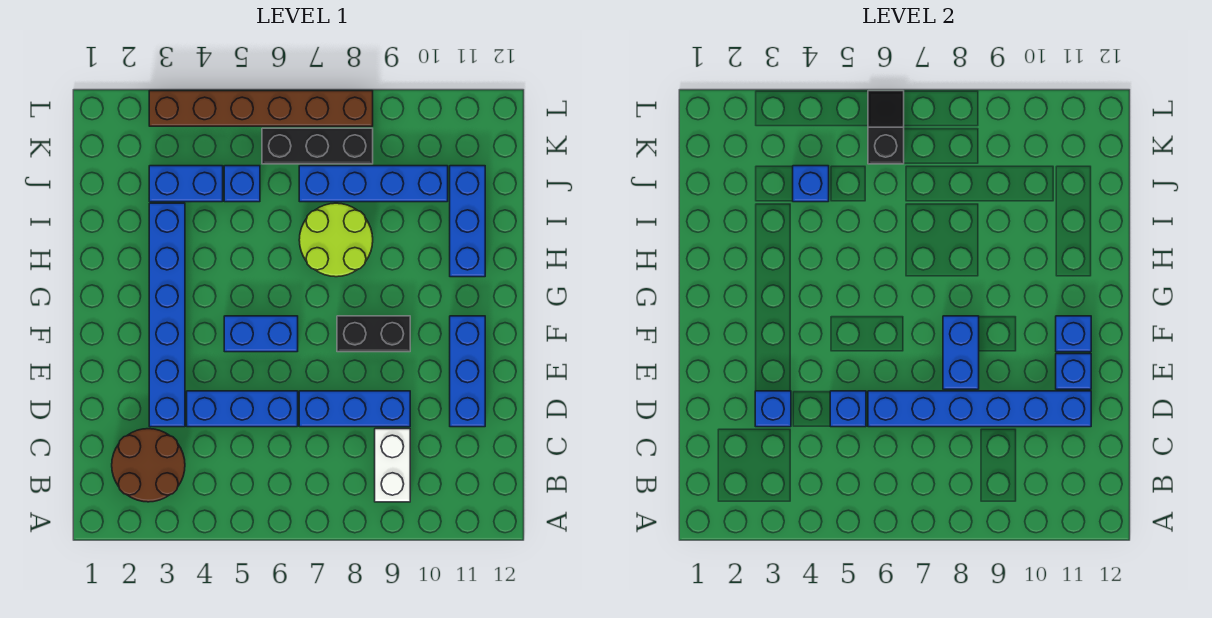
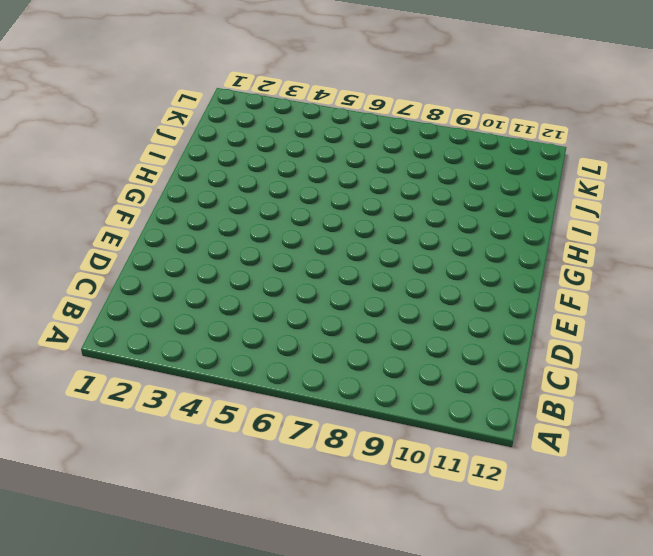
none -> brown 2x2 round brick [112,429,185,502]
none -> white 1x2 brick [375,429,410,502]
none -> blue 1x6 brick [149,203,185,427]

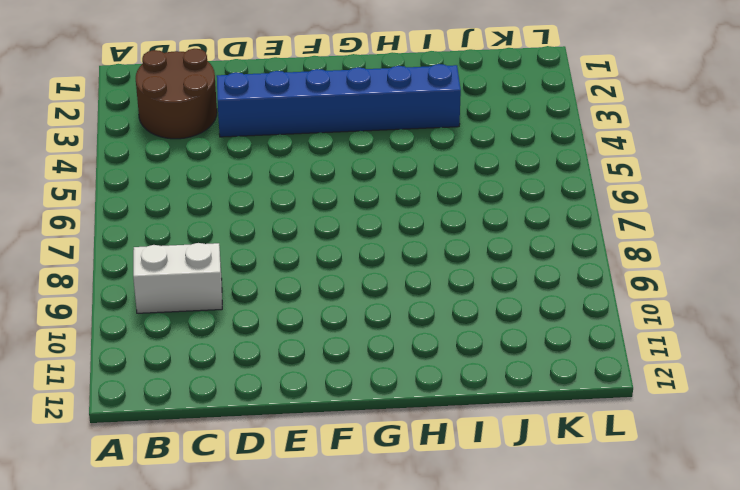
none -> blue 1x3 brick [187,391,298,427]
none -> blue 1x3 brick [299,391,410,427]
none -> blue 1x3 brick [450,316,485,427]

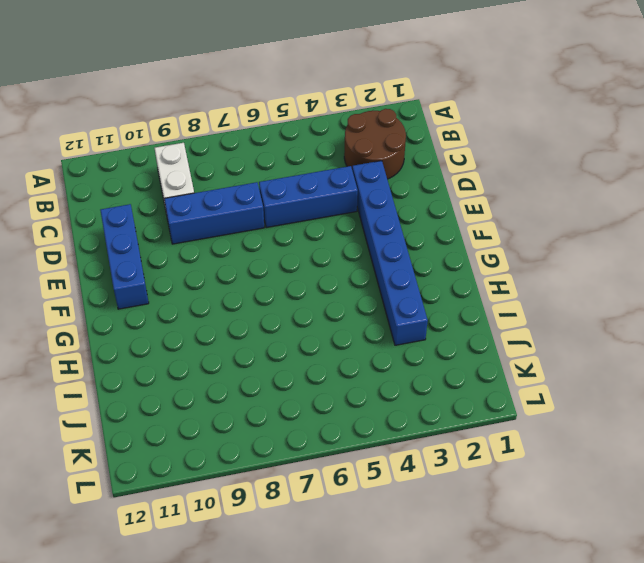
none -> blue 1x2 brick [224,316,298,352]
none -> black 1x2 brick [337,316,410,352]
none -> lime 2x2 round brick [299,203,373,277]

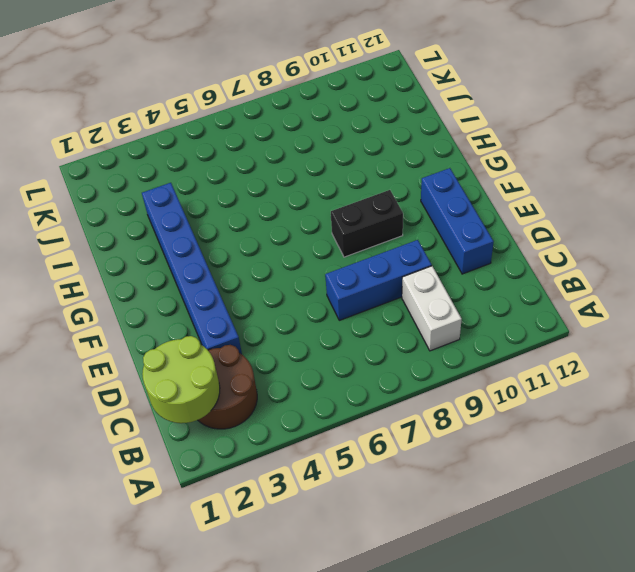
lime 2x2 round brick [142,336,220,423] -> lime 2x2 round brick moved to [299,203,373,277]
none -> blue 1x3 brick [187,391,298,427]
none -> blue 1x2 brick [224,316,298,352]
none -> blue 1x3 brick [450,166,485,277]

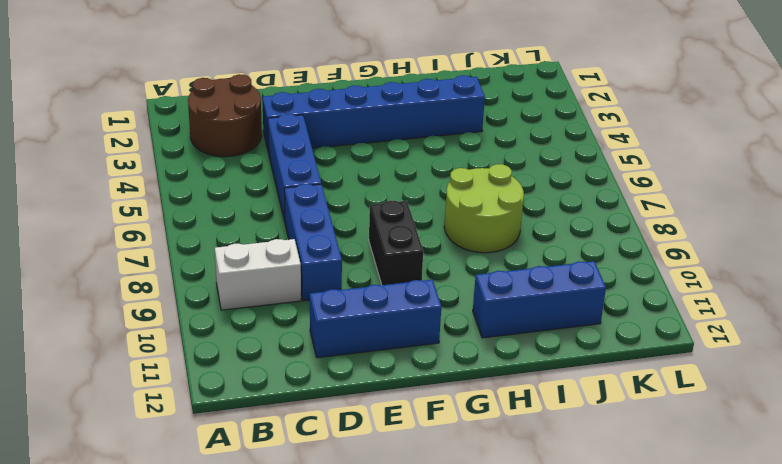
none -> blue 1x2 brick [224,316,298,352]
none -> blue 1x2 brick [149,166,223,202]
none -> blue 1x1 brick [224,166,260,202]

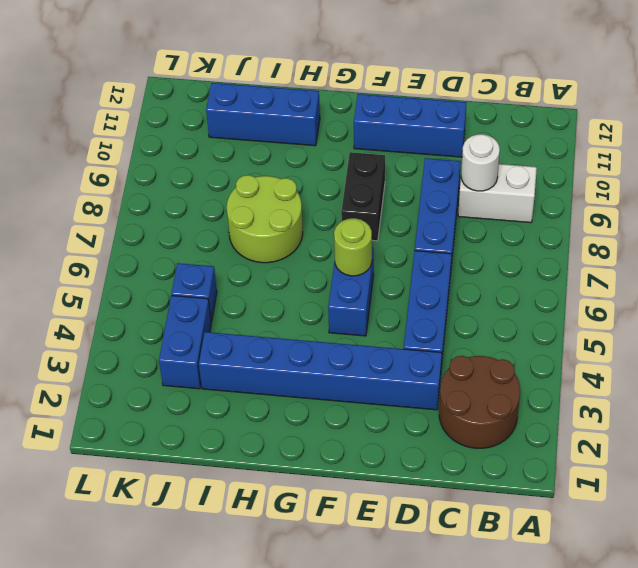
white 1x1 round brick [461,134,500,191] -> none
lime 1x1 round brick [334,218,372,276] -> none
none -> blue 1x4 brick [299,166,448,202]
none -> black 1x3 brick [262,128,373,164]
none -> brown 1x6 brick [149,91,373,126]

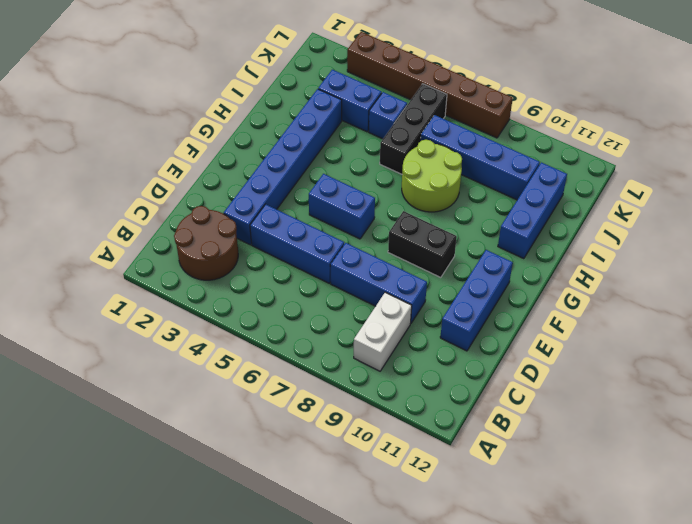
black 1x3 brick [380,84,447,174] -> black 1x3 brick turned to [262,128,373,164]
none -> blue 1x1 brick [755,391,791,427]
none -> blue 1x1 brick [830,391,866,427]
none -> blue 1x6 brick [868,391,1091,427]

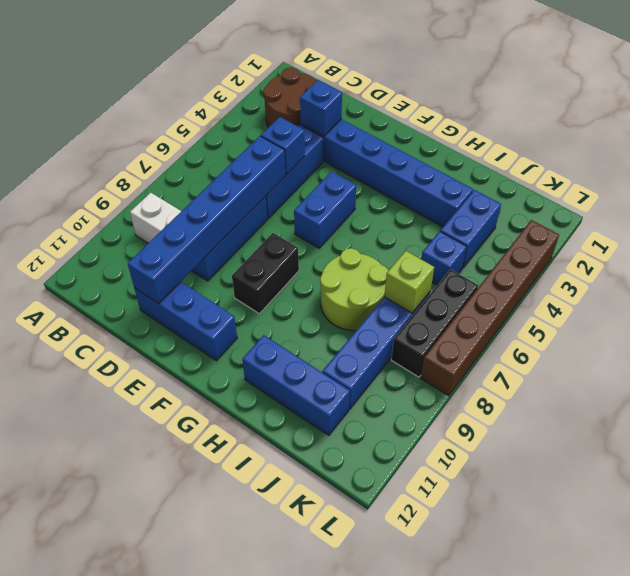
lime 1x1 brick [384,251,434,313] -> none
none -> blue 1x2 brick [943,316,979,389]
none -> blue 1x1 brick [1056,354,1091,389]
none -> blue 1x1 brick [1056,316,1091,352]

